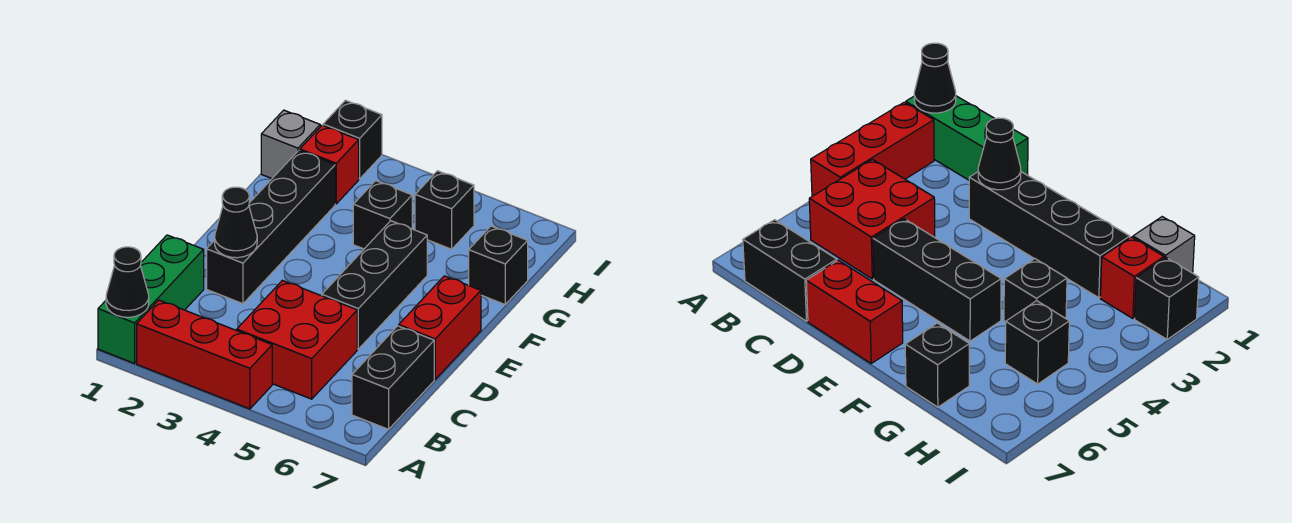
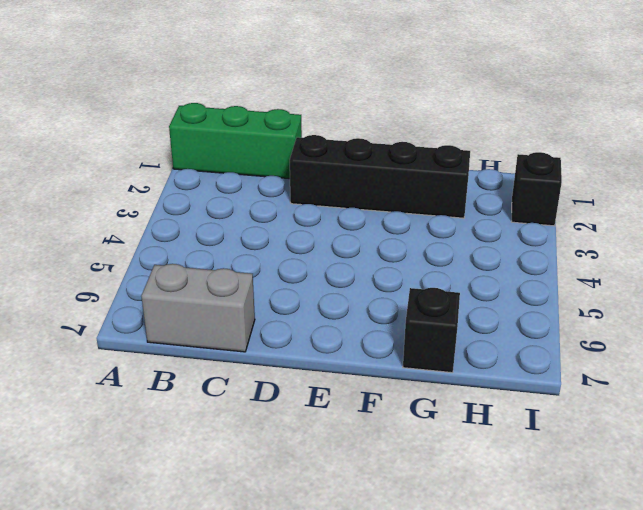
grey 1x2 brick [141,264,255,352] -> black 1x2 brick [352,326,434,429]
none -> red 1x3 brick [137,300,272,409]
none -> red 2x2 brick [237,280,357,399]
none -> black 1x3 brick [322,221,427,349]

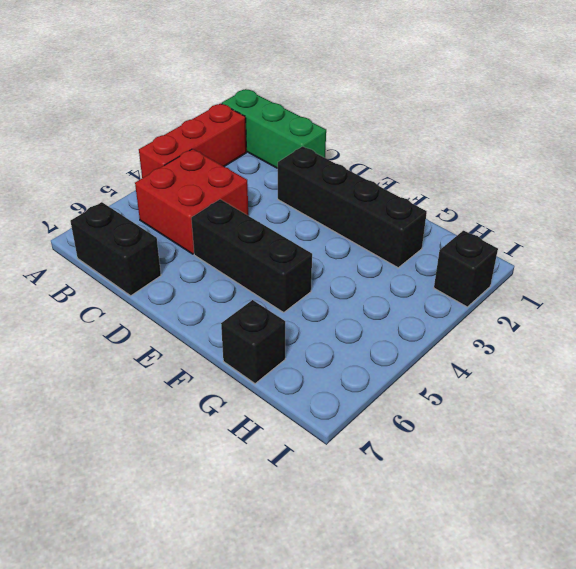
none -> red 1x2 brick [399,276,481,379]
none -> black 1x1 brick [353,181,412,249]
none -> grey 1x1 brick [261,110,320,178]

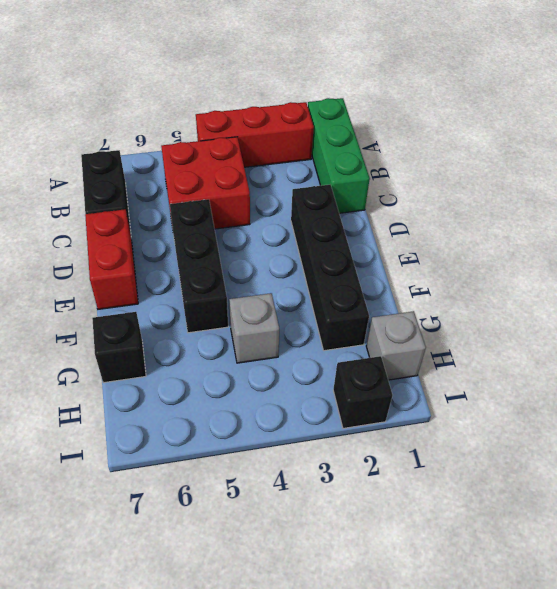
grey 1x1 brick [229,293,279,363] -> black 1x1 brick [353,181,412,249]
none -> red 1x1 brick [300,125,359,204]
none -> black 1x1 brick [415,171,474,249]
none -> black 1x1 cone [106,247,149,317]

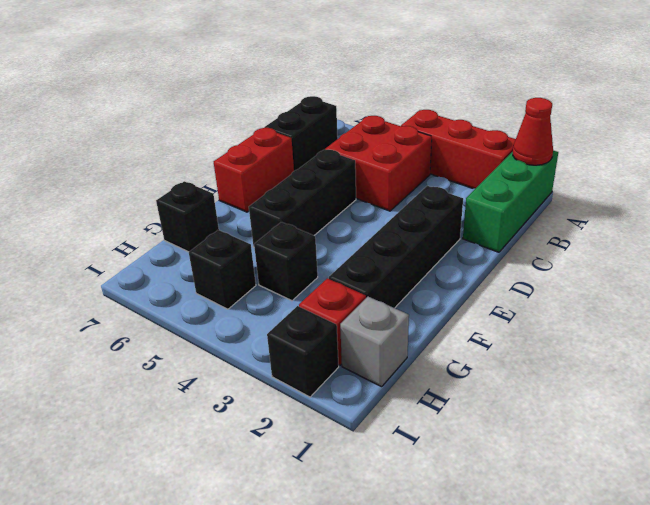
red 1x1 cone [513,98,553,165] -> black 1x1 cone [106,247,149,317]
none -> black 1x1 cone [215,187,257,258]

